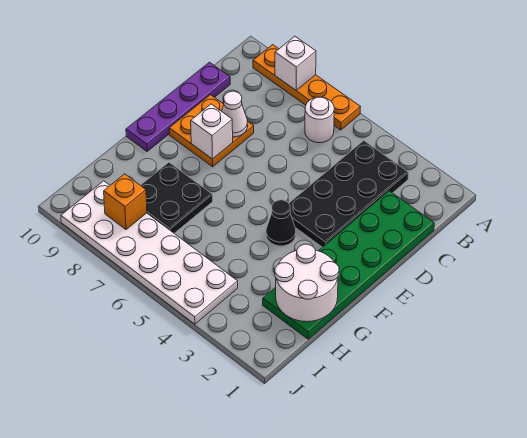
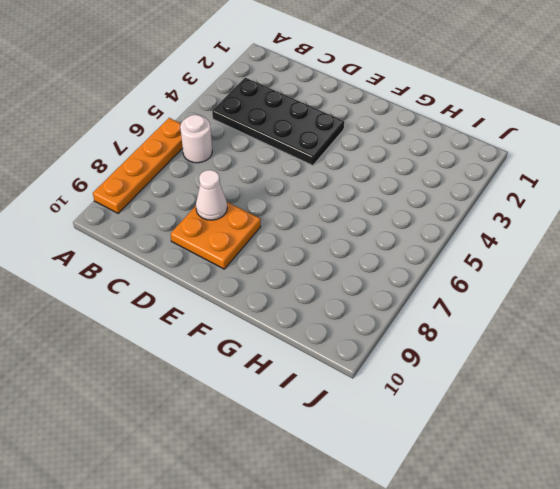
none -> green 2x6 plate [263,191,434,339]
none -> purple 1x4 plate [126,62,230,152]
none -> black 1x1 cone [266,200,296,246]

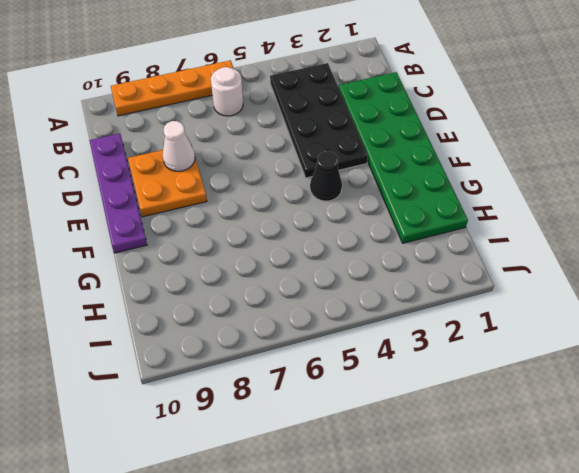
none -> black 2x2 plate [140,162,213,233]
none -> white 2x6 plate [61,181,238,324]
none -> white 1x1 brick [275,36,316,90]

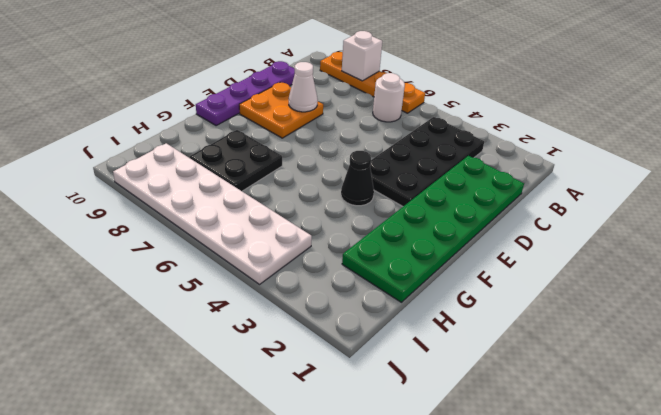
none -> white 1x1 brick [191,104,233,159]
none -> white 2x2 round brick [275,244,339,322]
none -> orange 1x1 brick [104,174,147,230]

